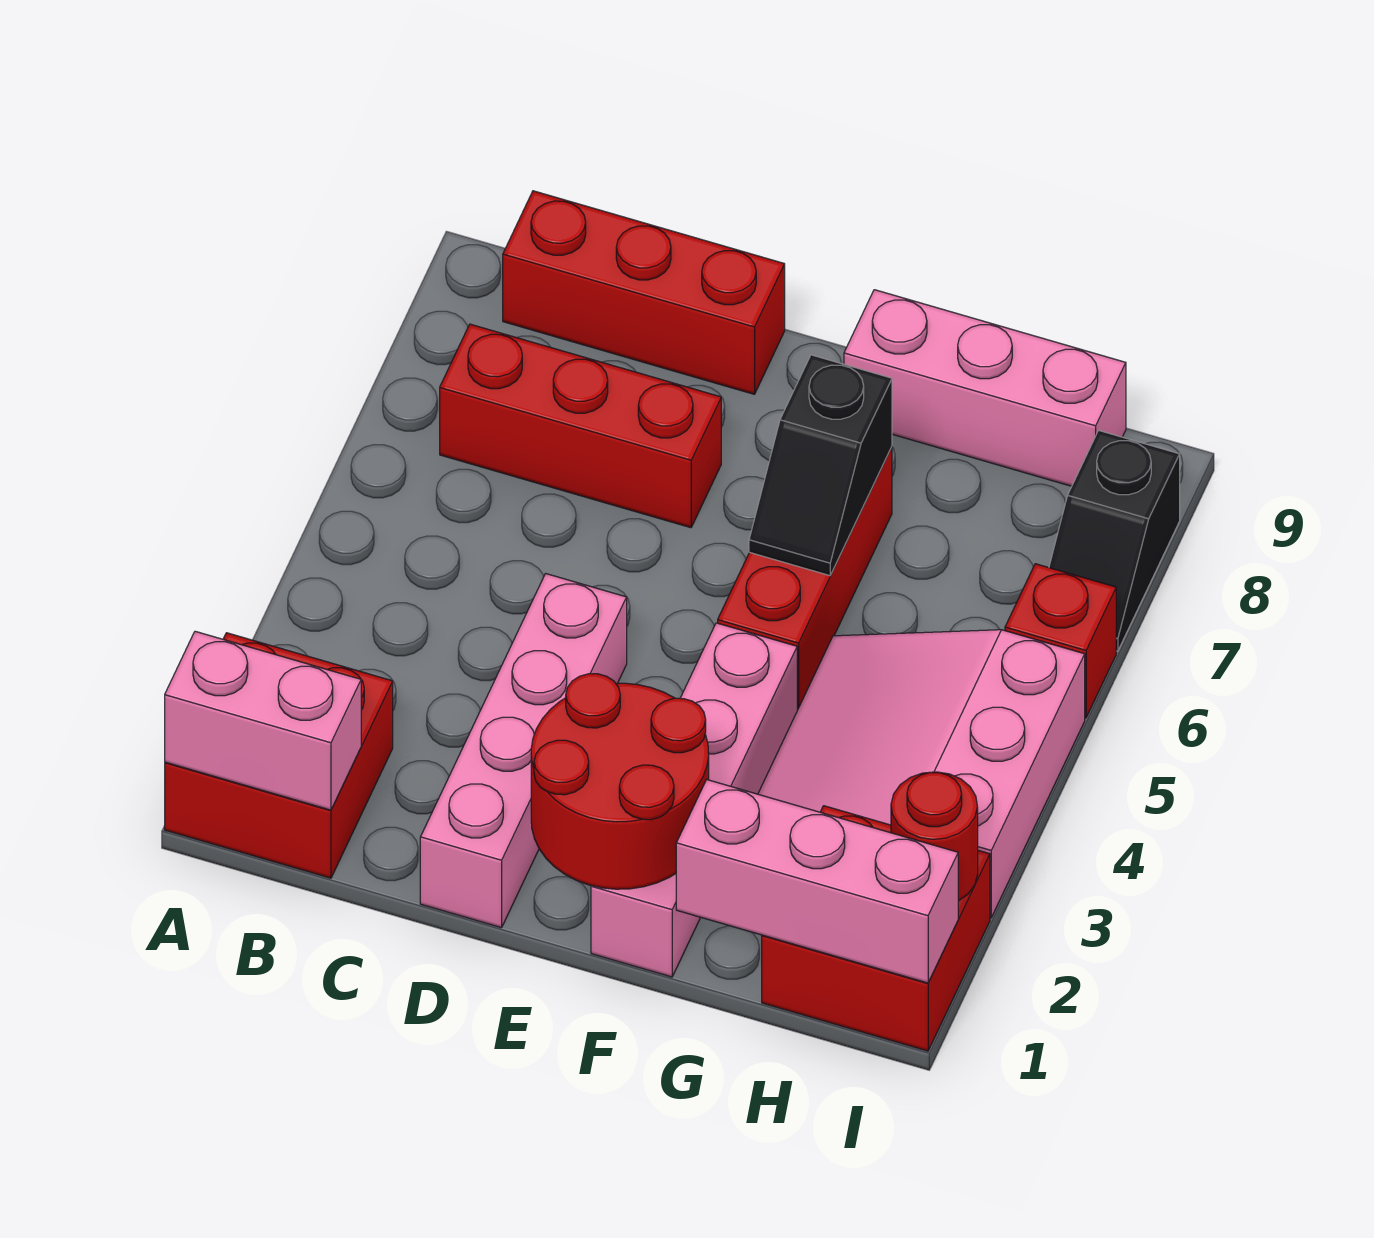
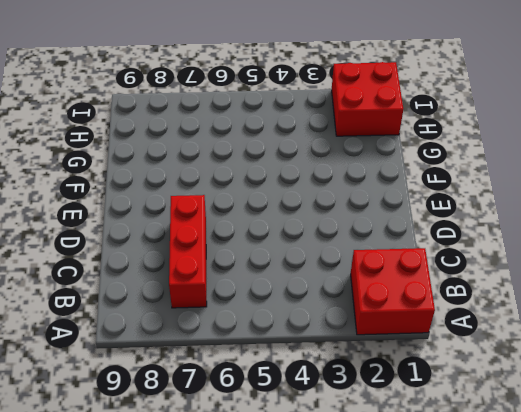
none -> red 1x3 brick [503,191,785,394]
none -> pink 1x4 brick [420,574,627,928]
none -> pink 1x4 brick [591,623,797,977]

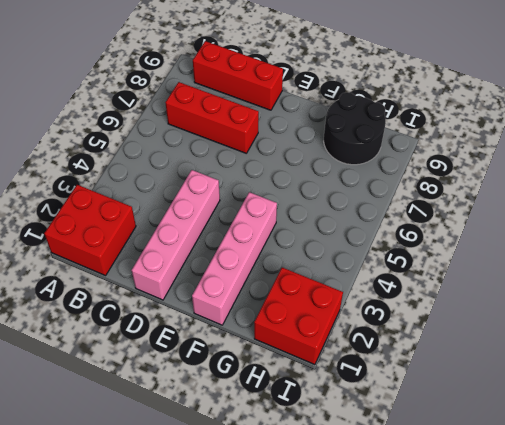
black 2x2 round brick [324,92,386,165] -> pink 1x3 brick [844,290,1126,486]
none -> red 1x3 brick [718,447,892,710]
none -> pink 3x3 slope [758,630,1085,918]
none -> red 1x1 brick [1005,564,1116,718]

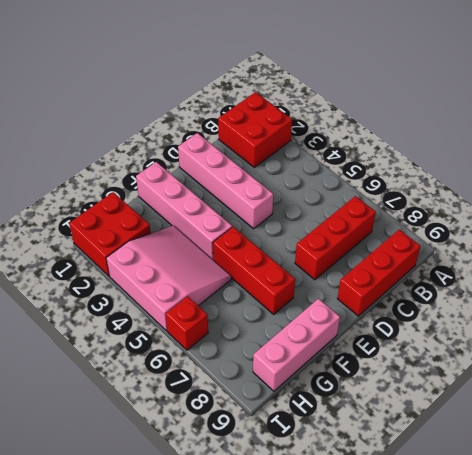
none -> black 1x2 slope [1049,430,1180,651]
none -> pink 1x2 brick [165,631,361,810]
none -> red 2x2 round brick [531,674,709,889]

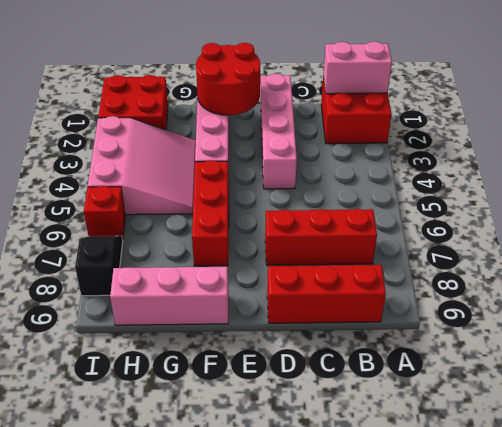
none -> black 1x2 slope [749,355,892,576]
none -> pink 1x3 brick [676,780,958,983]
none -> red 1x1 round brick [891,772,978,901]

